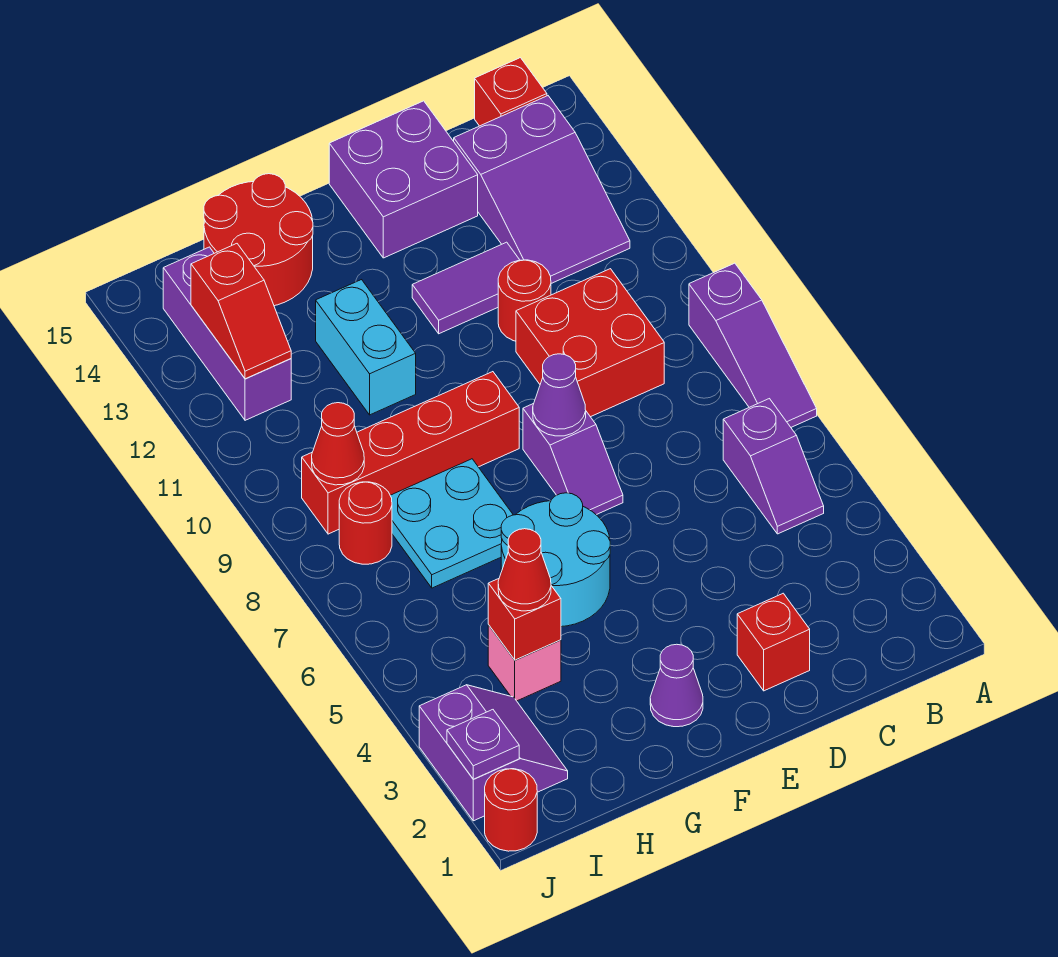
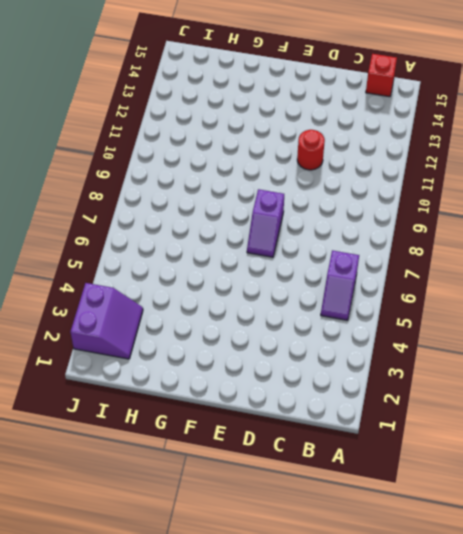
none -> purple 1x3 slope [689,263,817,427]
none -> purple 2x3 slope [454,96,630,283]
none -> red 2x2 brick [516,269,664,417]

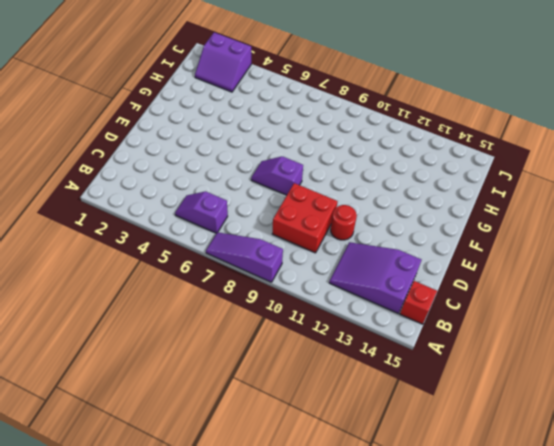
none -> red 1x1 brick [737,593,810,691]
none -> purple 1x2 tile [412,242,519,334]
none -> purple 2x2 brick [329,101,478,258]

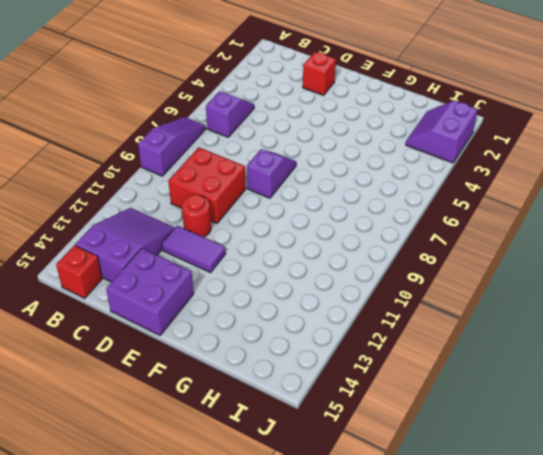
none -> purple 1x1 cone [650,644,703,727]
none -> cyan 2x2 round brick [501,493,610,627]
none -> red 1x4 brick [302,372,519,534]

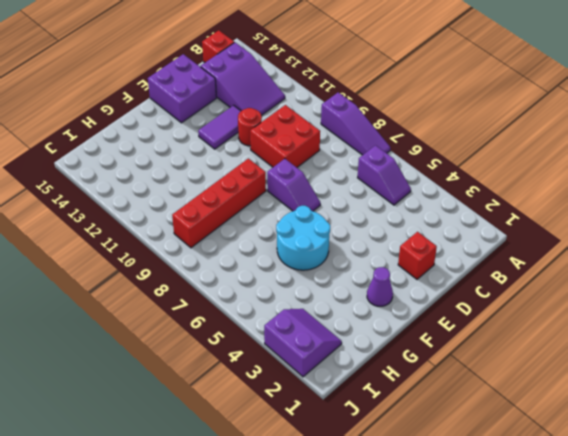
none -> cyan 2x2 plate [390,459,513,588]
none -> cyan 1x2 brick [316,280,416,415]
none -> red 2x2 round brick [204,174,313,306]

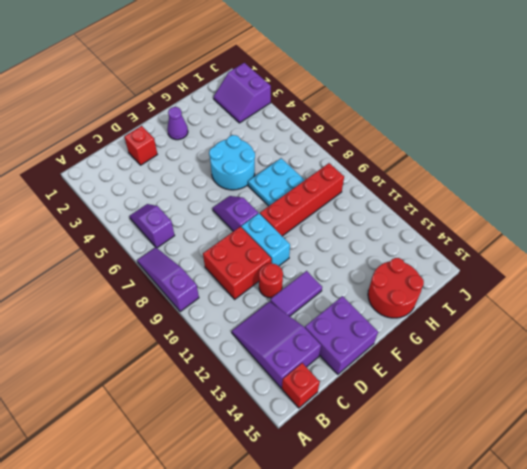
cyan 1x2 brick [241,213,290,266] -> cyan 1x2 brick moved to [316,280,416,415]
none -> pink 1x1 brick [488,625,561,701]
none -> red 1x1 round brick [339,482,392,564]
none -> purple 1x3 brick [163,247,291,420]

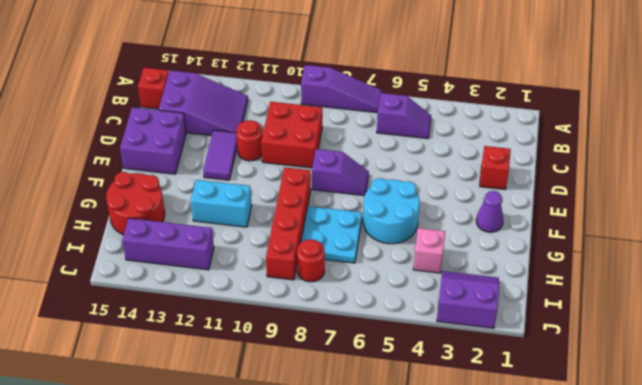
none -> red 1x1 round brick [485,769,537,851]
none -> purple 1x1 cone [533,354,586,436]
none -> red 1x1 brick [488,579,561,660]

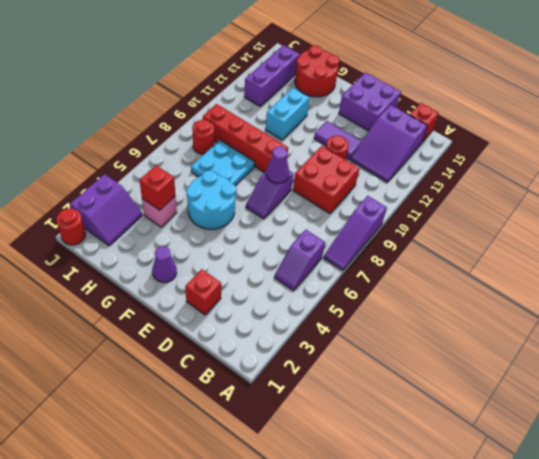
none -> red 1x1 cone [312,403,364,485]
none -> red 1x2 slope [191,244,291,379]
none -> purple 1x1 plate [447,710,519,779]

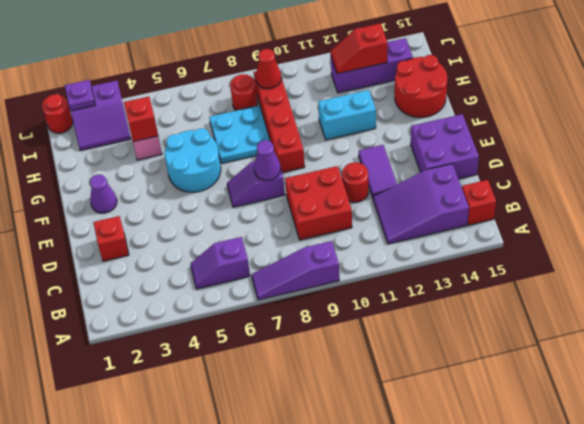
none -> red 1x1 cone [498,529,551,611]

